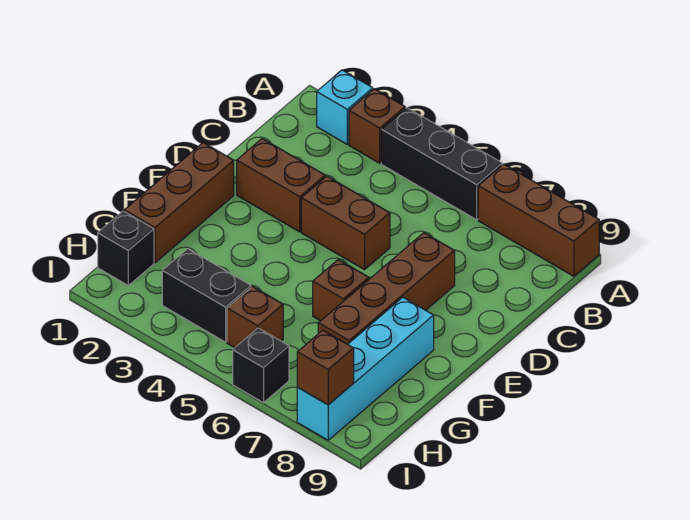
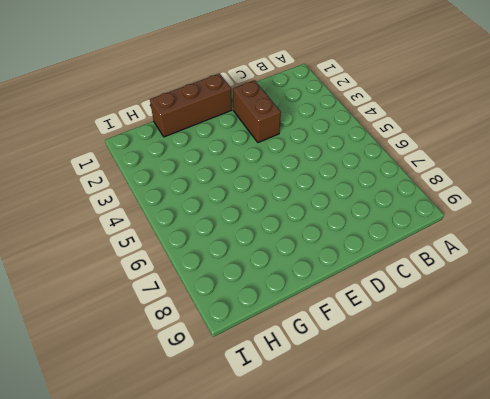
none -> cyan 1x1 brick [317,70,373,144]
none -> brown 1x1 brick [349,89,405,163]
none -> black 1x3 brick [381,108,502,220]

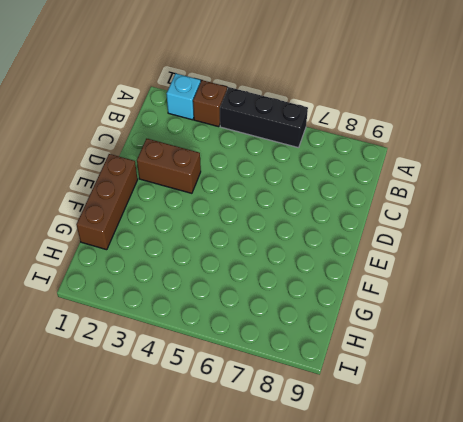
none -> brown 1x3 brick [478,164,599,276]
none -> brown 1x2 brick [301,176,390,270]
none -> brown 1x4 brick [318,233,455,344]

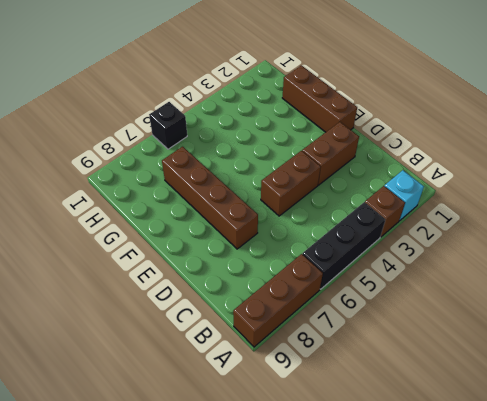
none -> brown 1x1 brick [313,260,369,321]
none -> cyan 1x4 brick [297,297,434,440]
none -> black 1x1 brick [98,211,154,286]

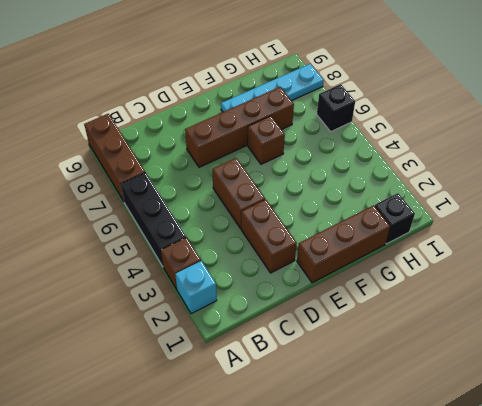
cyan 1x4 plate [221,64,324,112] -> cyan 1x4 brick [297,297,434,440]
none -> black 1x2 brick [162,249,251,342]
none -> brown 1x1 brick [227,286,283,348]
none -> brown 1x1 brick [297,330,354,405]

